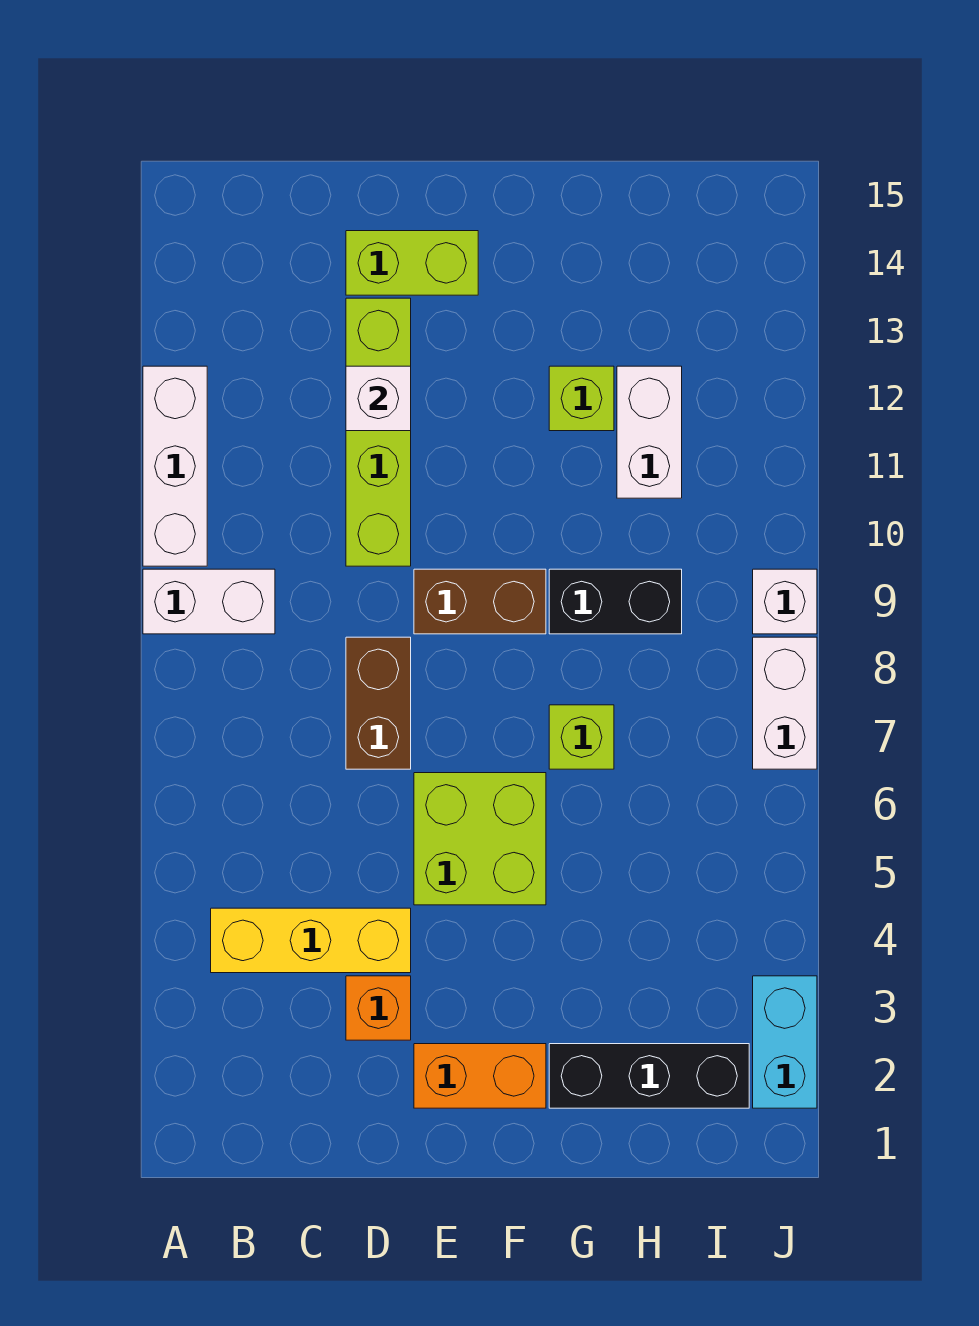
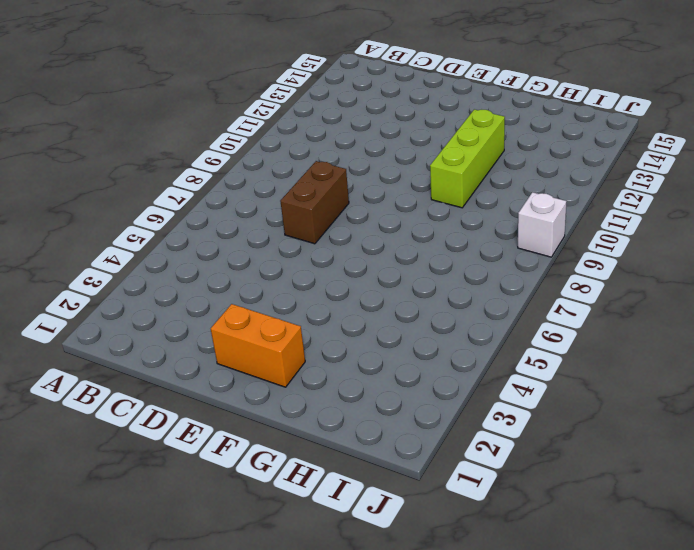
lime 1x3 brick [430,109,505,208] -> lime 1x1 brick [549,366,614,431]
none -> white 1x2 brick [143,569,275,634]
none -> white 1x3 brick [143,366,207,566]
none -> yellow 1x3 brick [211,908,411,973]

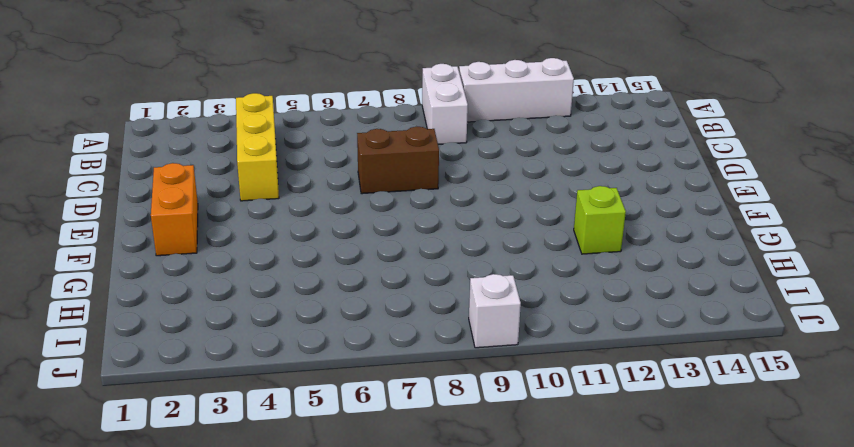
none -> orange 1x1 brick [346,976,411,1040]
none -> lime 1x4 brick [346,298,411,566]
none -> lime 1x2 brick [346,231,478,295]

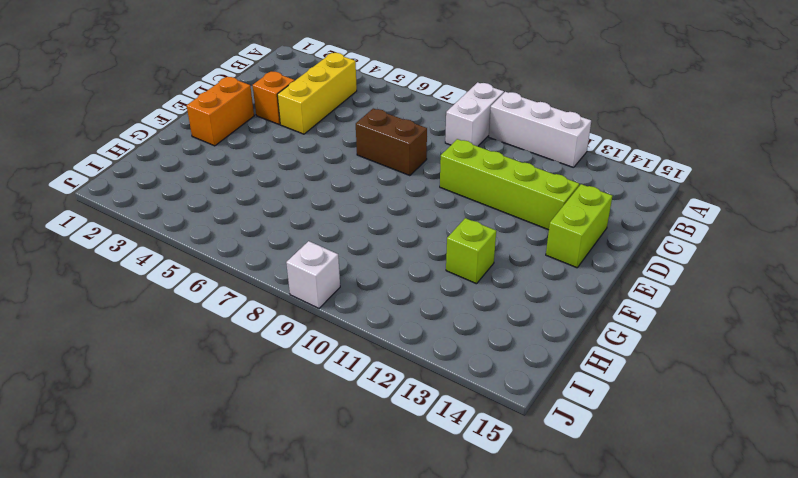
none -> lime 2x2 brick [414,773,546,905]
none -> brown 1x2 brick [414,569,546,634]
none -> black 1x3 brick [549,1044,749,1108]

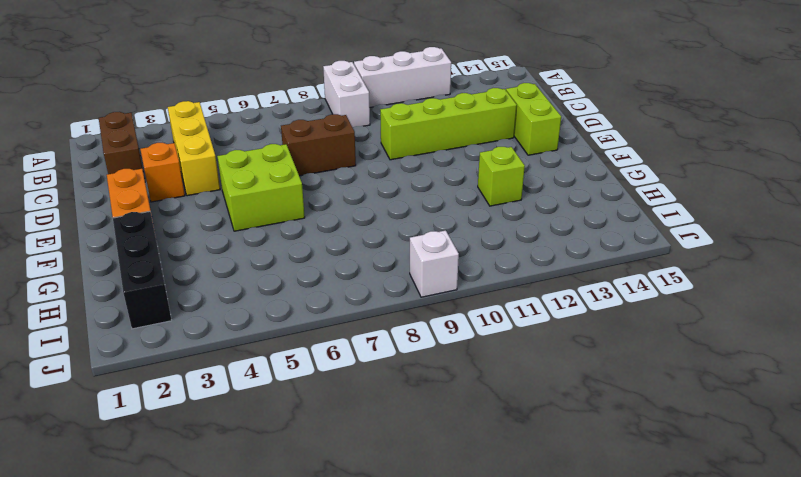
brown 1x2 brick [99,112,142,174] -> brown 1x2 brick moved to [414,569,546,634]
none -> lime 1x1 brick [549,705,614,769]
none -> black 1x2 brick [549,569,682,634]
none -> white 1x2 brick [617,366,682,498]

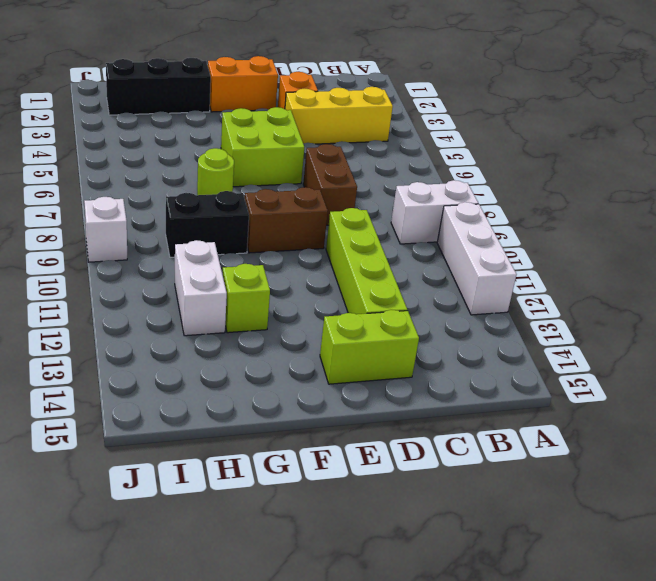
lime 1x1 round brick [197,148,234,195] -> lime 1x1 brick [549,705,614,769]
none -> cyan 1x2 brick [753,976,817,1108]
none -> white 1x2 brick [753,637,817,769]
none -> white 1x1 brick [346,366,411,431]

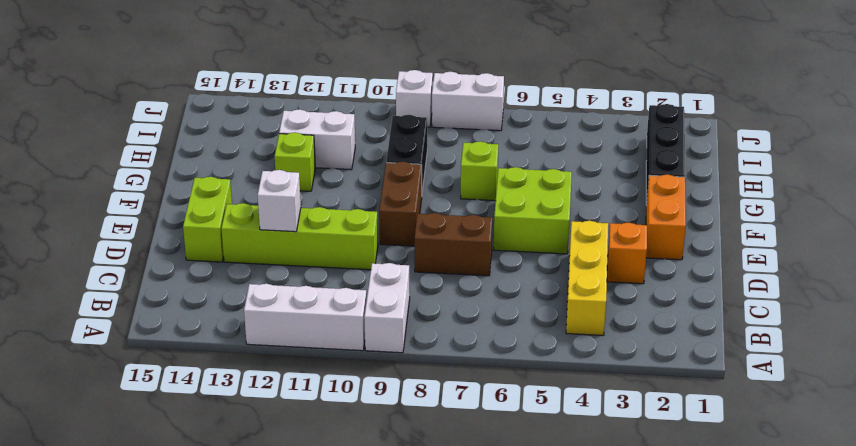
none -> cyan 1x2 brick [753,976,817,1108]

